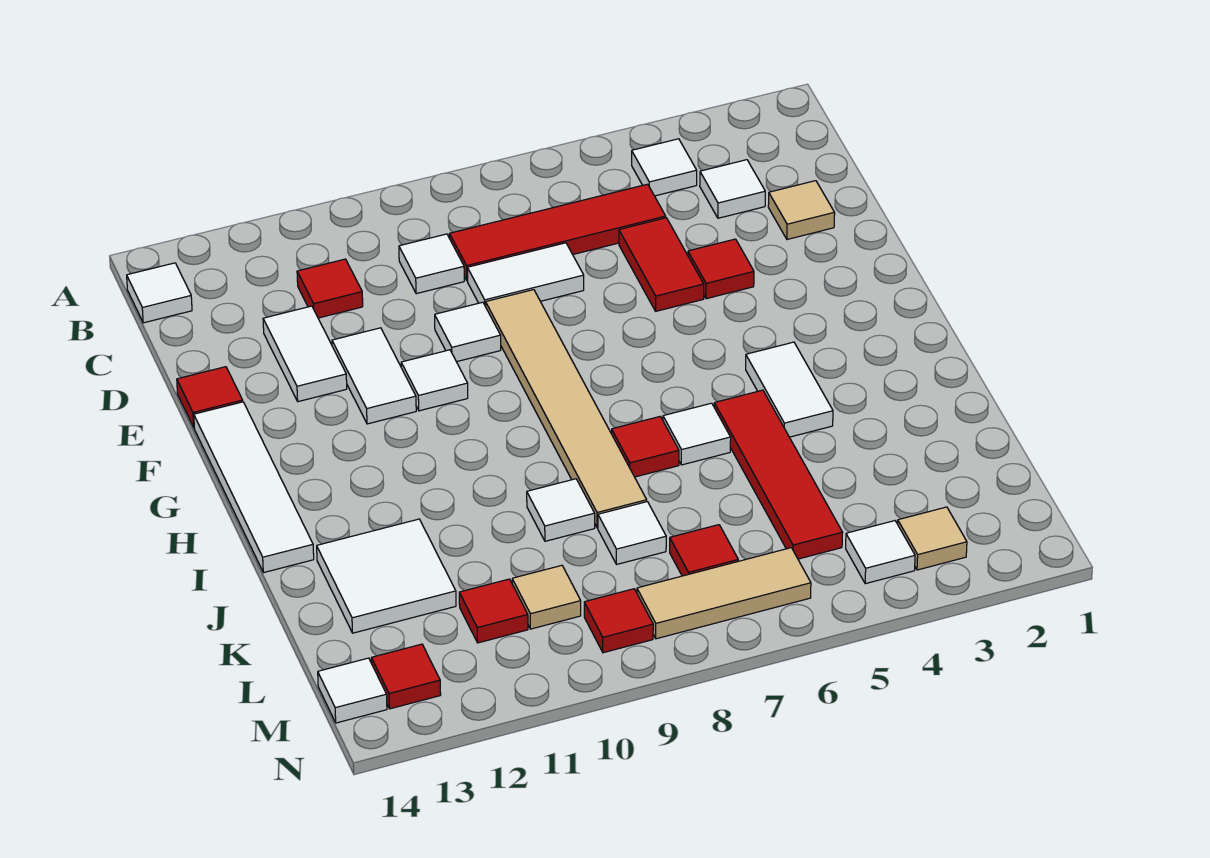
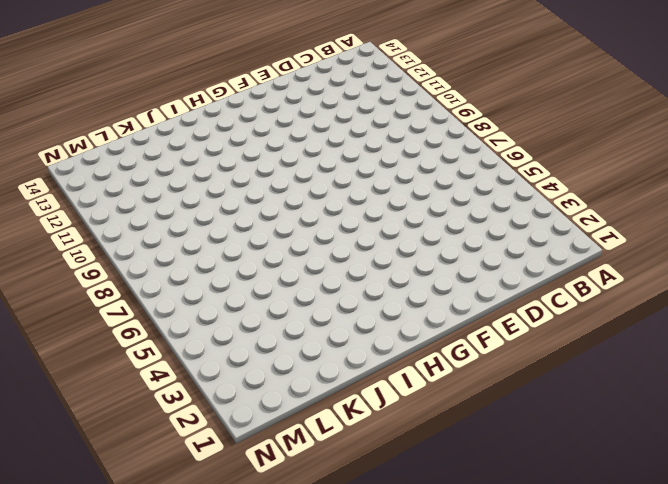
none -> white 1x1 tile [632,139,697,196]
none -> white 1x1 tile [127,263,192,323]
none -> white 1x1 tile [700,160,765,218]
none -> red 1x4 tile [449,184,666,281]

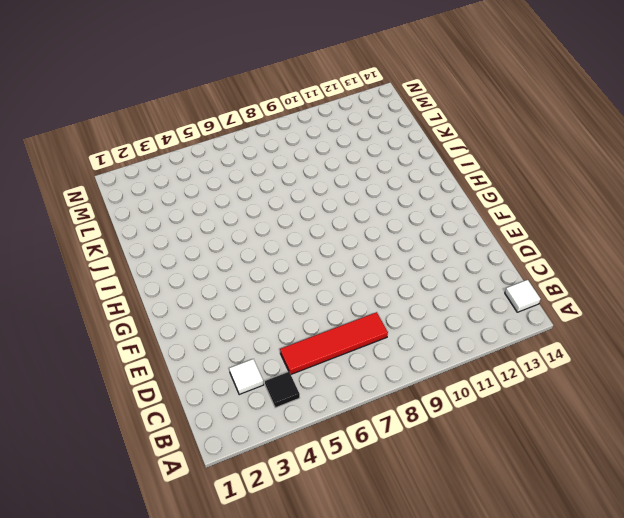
black 1x1 tile [265,372,300,408] -> white 1x1 tile [632,139,697,196]
none -> white 1x1 tile [399,234,464,294]
none -> red 1x1 tile [297,259,363,318]
none -> tan 1x1 tile [768,181,835,239]
none -> red 1x2 tile [619,218,704,311]

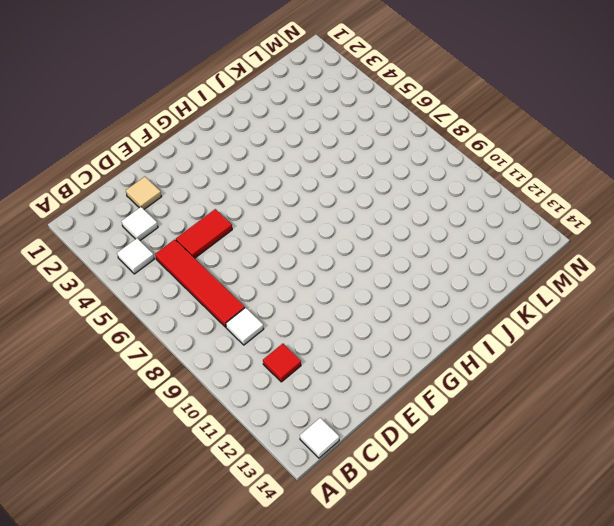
none -> white 1x2 tile [467,243,584,306]
none -> white 1x2 tile [263,306,347,402]
none -> red 1x1 tile [688,239,754,299]
none -> tan 1x6 tile [486,290,647,528]

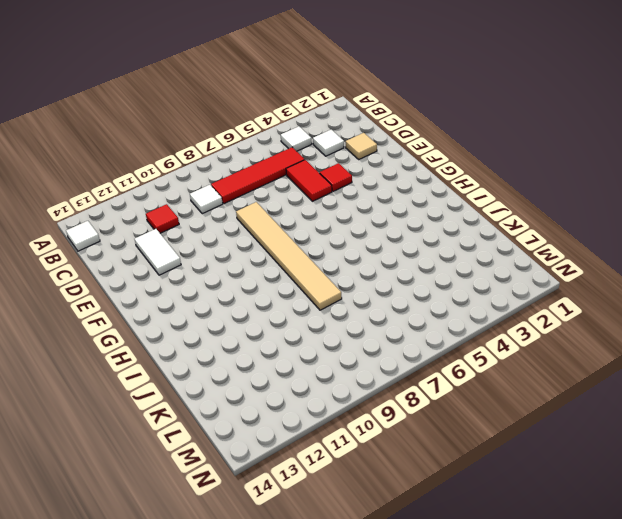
none -> white 1x2 tile [467,243,584,306]
none -> white 1x1 tile [435,302,501,362]
none -> white 1x2 tile [332,328,416,424]
none -> red 1x1 tile [177,367,243,427]

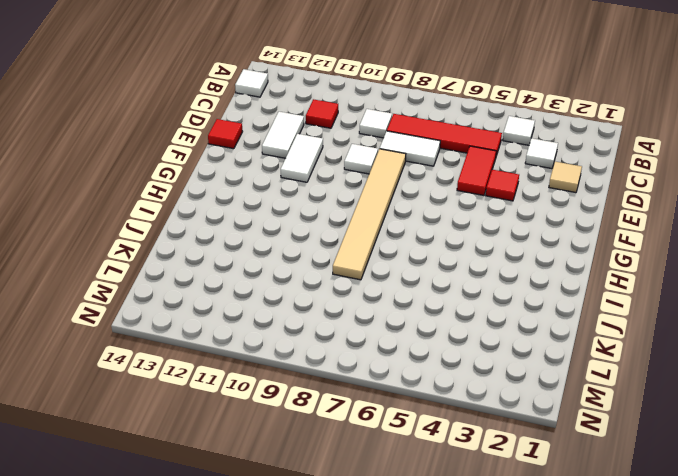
none -> white 1x1 tile [401,350,468,411]
none -> white 1x4 tile [194,402,314,573]
none -> white 1x2 tile [746,342,833,437]
none -> red 1x4 tile [714,390,843,559]

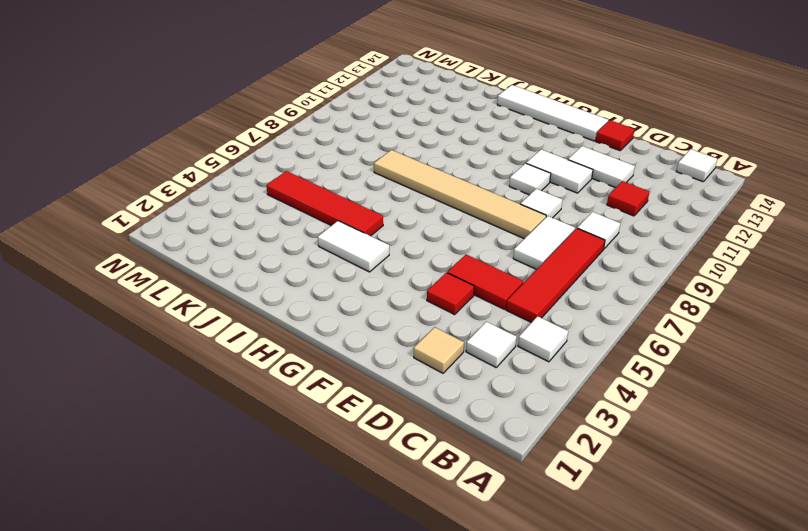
none -> white 1x1 tile [663,403,731,465]
none -> red 1x1 tile [612,417,679,477]
none -> white 1x1 tile [527,479,595,541]
none -> white 2x2 tile [317,519,456,633]

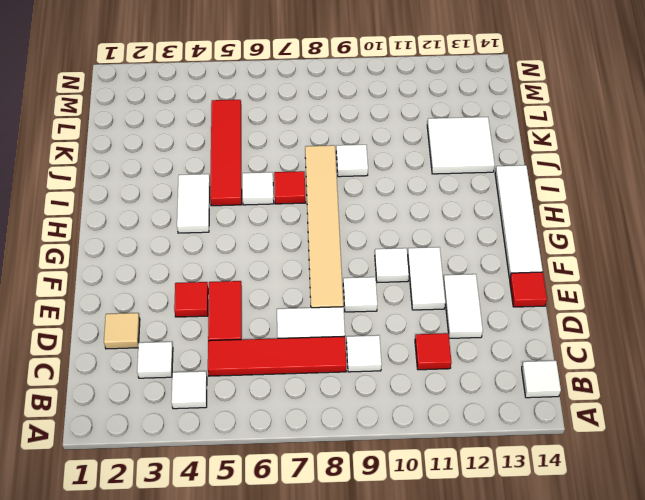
none -> white 1x1 tile [598,502,666,564]
none -> red 1x1 tile [670,525,738,576]
none -> tan 1x1 tile [512,565,581,629]
none -> red 1x1 tile [459,579,528,643]

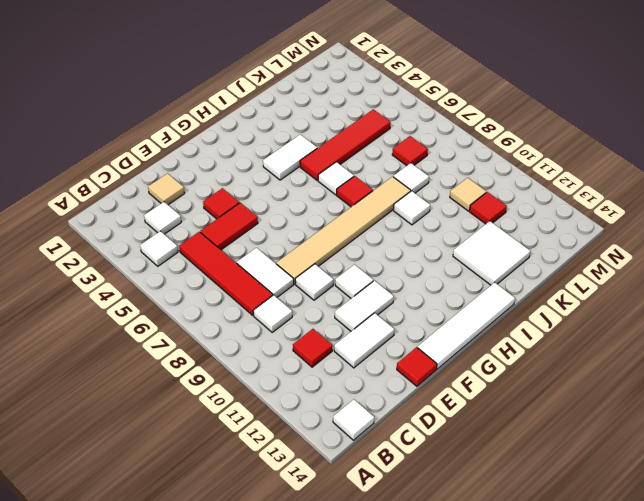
none -> tan 1x1 tile [898,507,967,570]
none -> white 1x1 tile [846,521,915,584]
none -> tan 1x3 tile [637,548,811,639]
none -> red 1x1 tile [584,589,653,653]

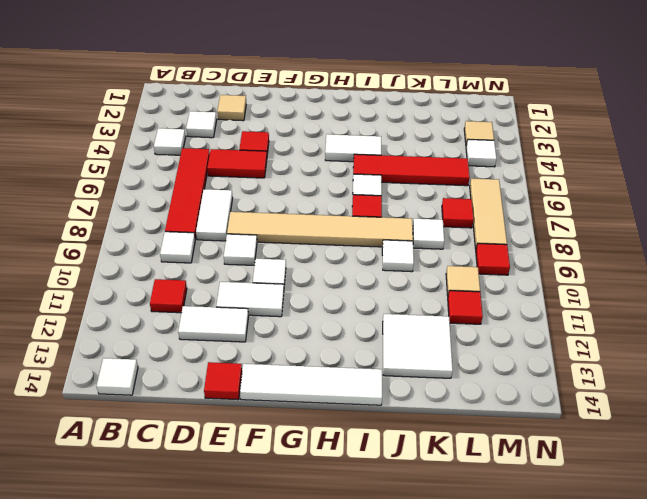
none -> red 1x1 tile [371,644,441,709]
none -> white 1x1 tile [318,658,387,723]

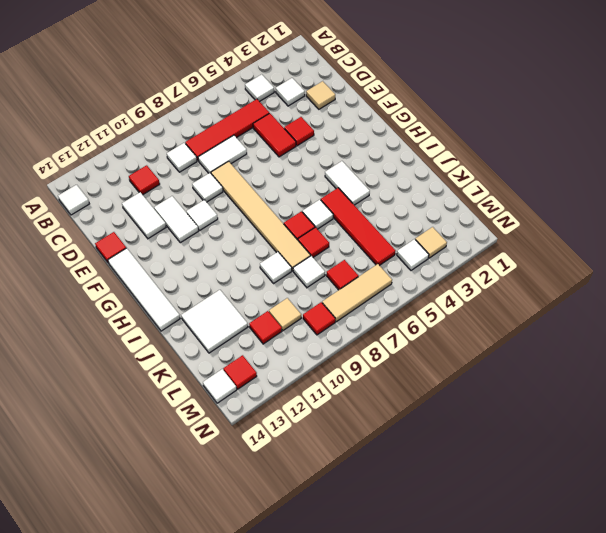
red 1x1 tile [298,227,329,257] -> none

